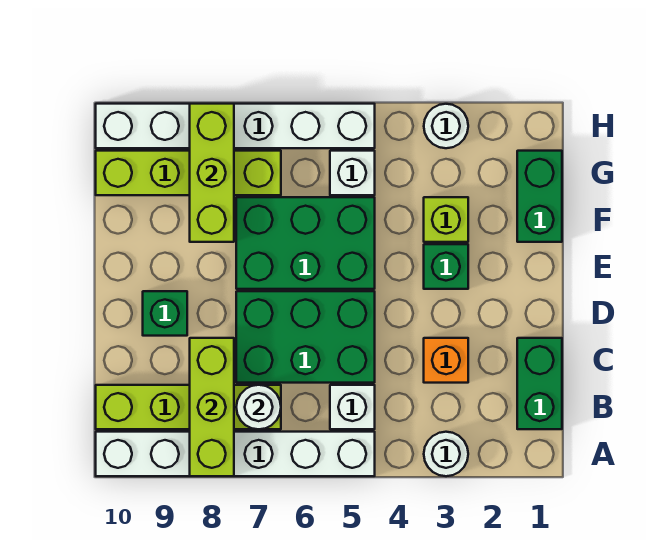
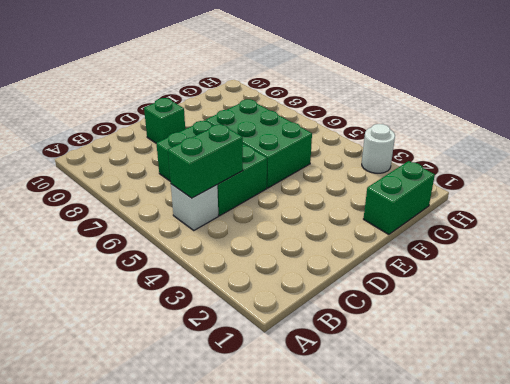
green 1x2 brick [168,124,243,198] -> green 1x2 brick moved to [517,338,562,429]
none -> white 1x1 round brick [424,432,468,476]
none -> white 1x6 brick [96,432,375,476]
none -> lime 1x4 brick [96,385,281,429]

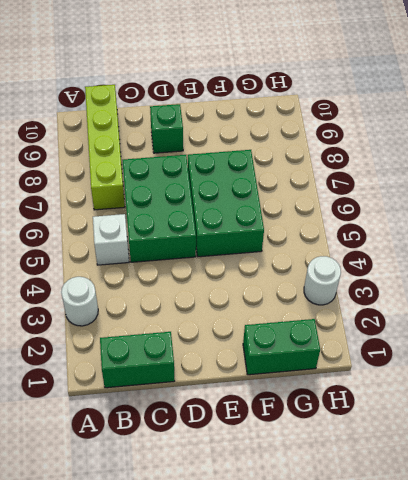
none -> white 1x6 brick [96,432,375,476]
none -> orange 1x1 brick [424,338,468,383]
none -> green 1x1 brick [424,244,468,289]

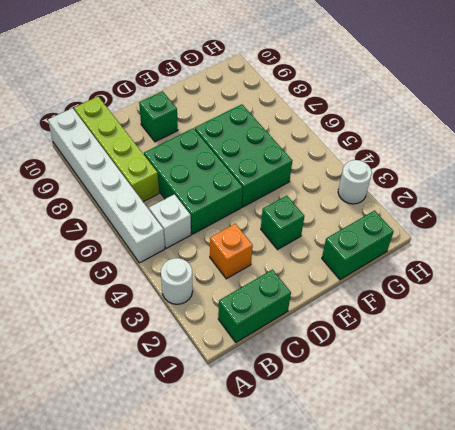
none -> lime 1x1 brick [424,197,468,242]
none -> white 1x1 brick [330,151,375,195]
none -> lime 1x4 brick [96,151,281,195]

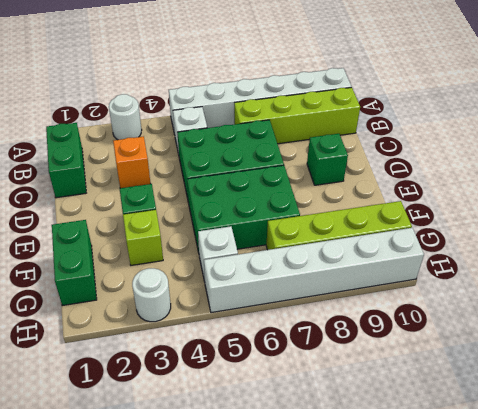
none -> lime 1x3 brick [190,338,234,476]
none -> white 1x1 round brick [236,385,281,429]
none -> lime 1x3 brick [190,104,234,242]

